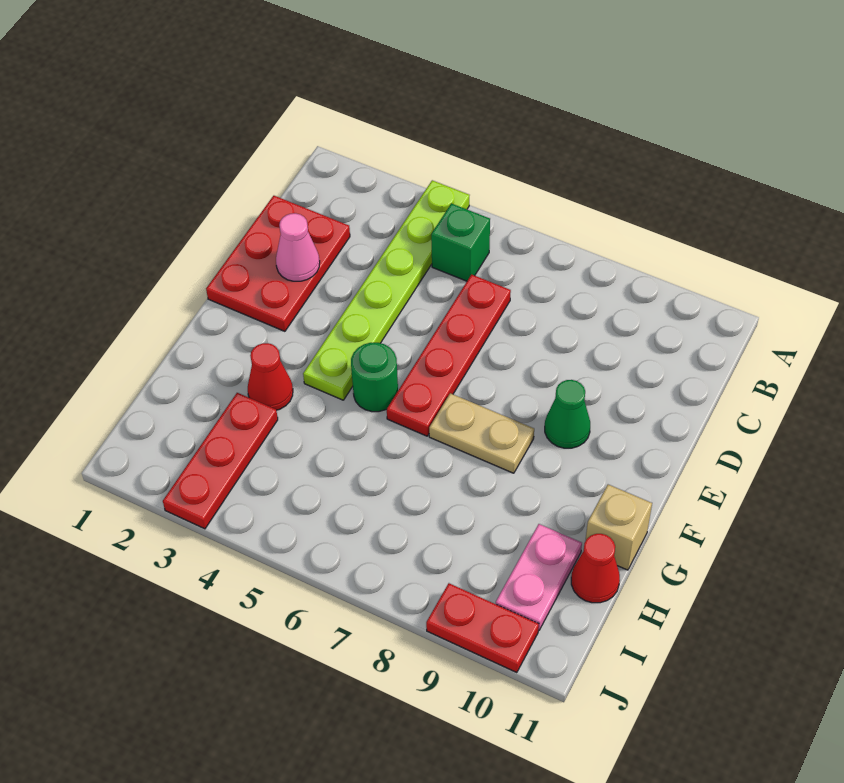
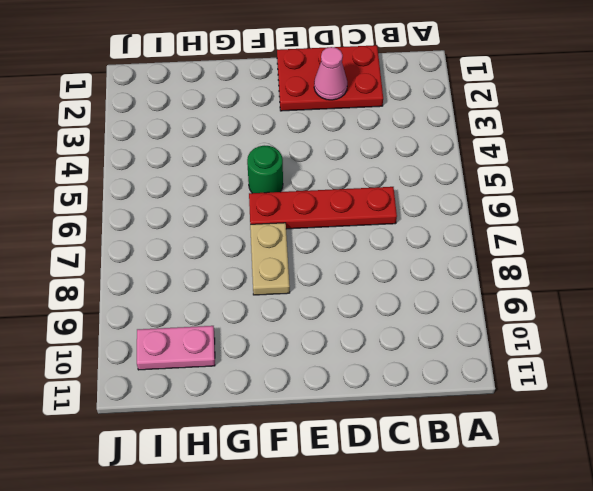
none -> lime 1x6 plate [303,180,470,400]
none -> green 1x1 brick [431,203,490,281]
none -> green 1x1 cone [545,380,590,448]

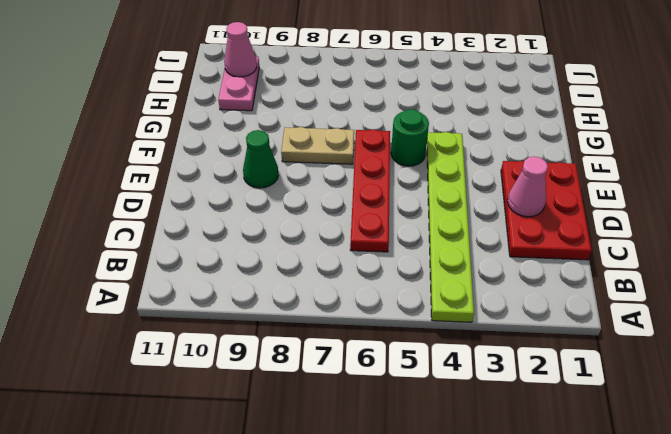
pink 1x1 cone [224,22,257,77] -> none
none -> green 1x1 brick [431,203,490,281]
none -> red 1x1 cone [248,343,293,410]
none -> tan 1x1 brick [586,485,652,570]

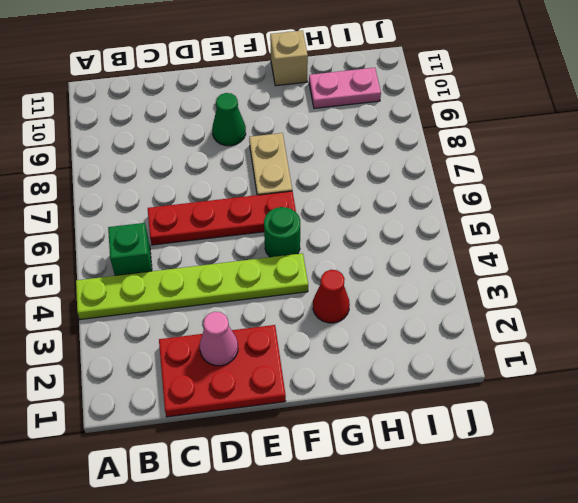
none -> red 1x3 plate [163,393,278,529]
none -> red 1x1 cone [571,534,620,603]
none -> red 1x2 plate [426,583,539,673]

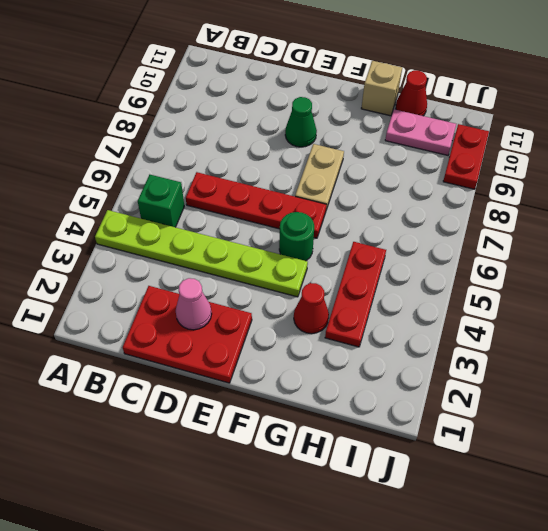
red 1x3 plate [325,242,386,347] -> red 1x3 plate turned to [163,393,278,529]

